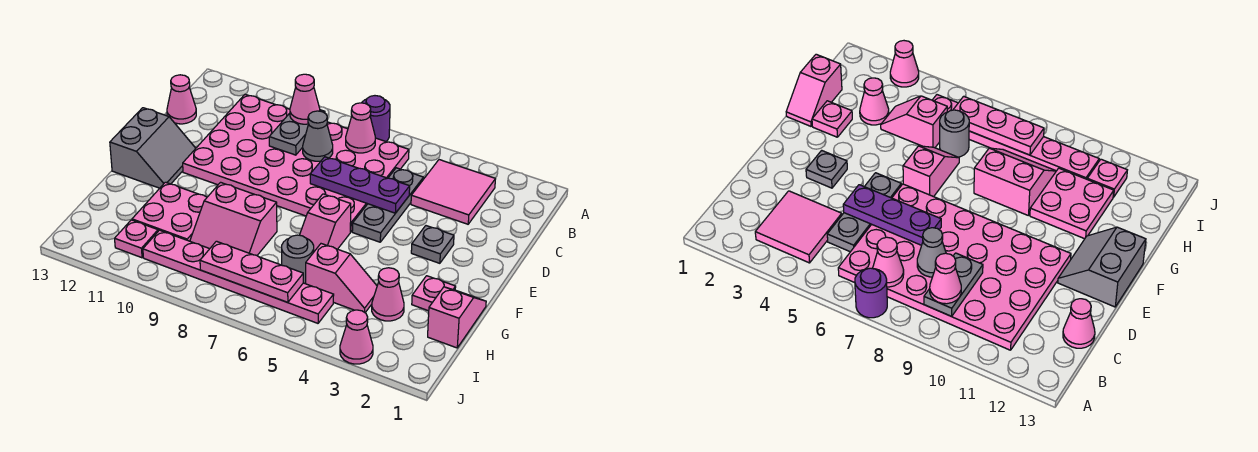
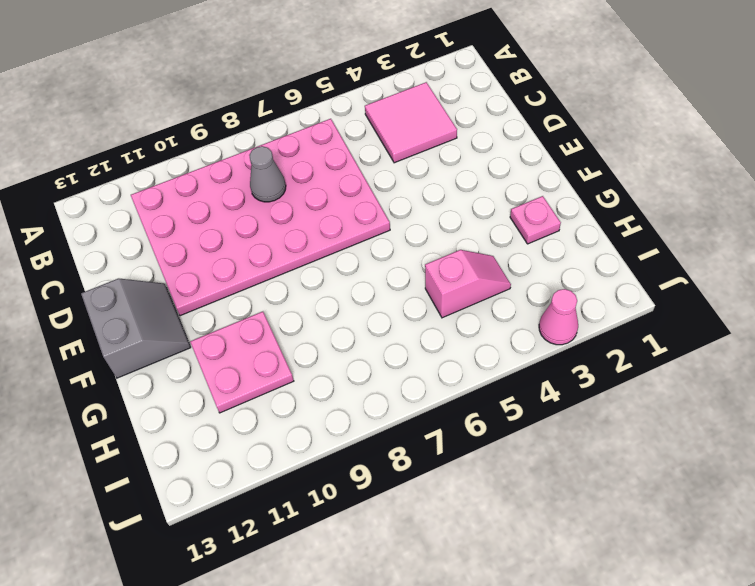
none -> purple 1x1 round brick [362,96,390,141]
none -> grey 1x3 plate [352,168,424,242]
none -> pink 1x1 cone [167,75,196,124]

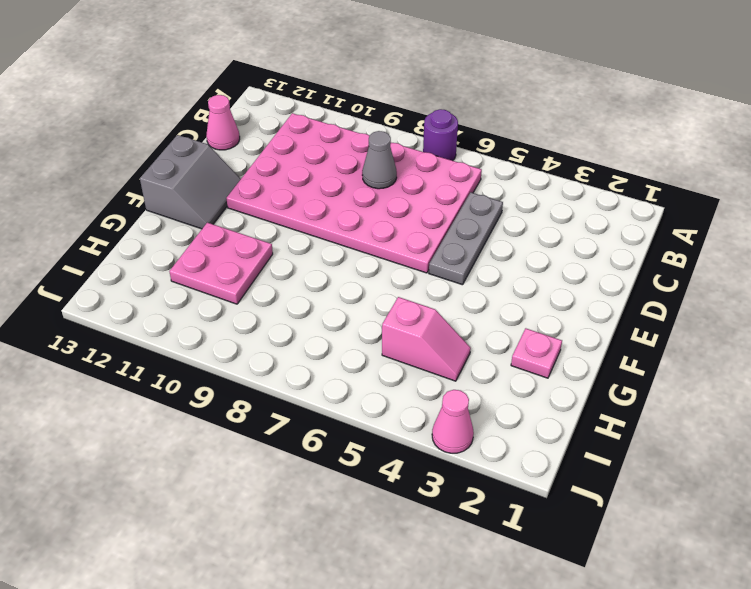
none -> pink 2x2 tile [411,160,495,224]
none -> grey 1x1 plate [411,226,454,263]
none -> pink 1x2 slope [300,194,351,251]

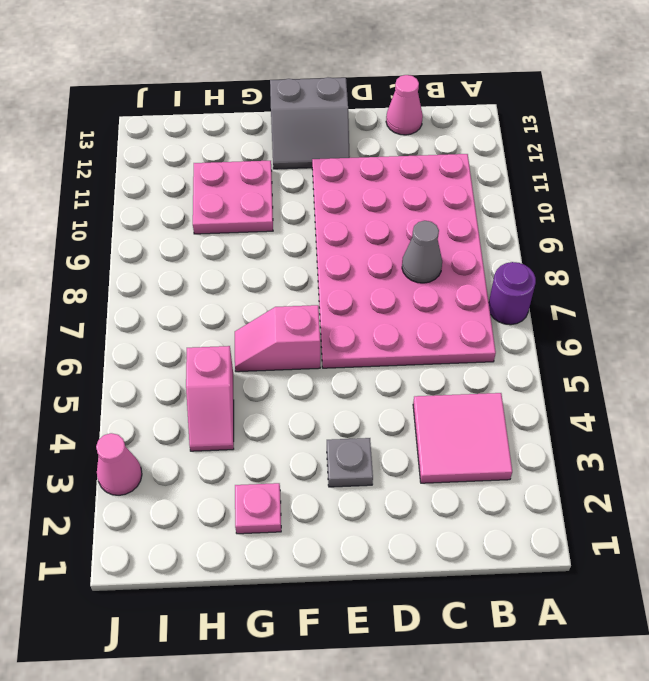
none -> grey 1x3 plate [352,168,424,242]
none -> pink 1x2 slope [428,287,486,348]
none -> pink 2x2 slope [190,182,277,255]

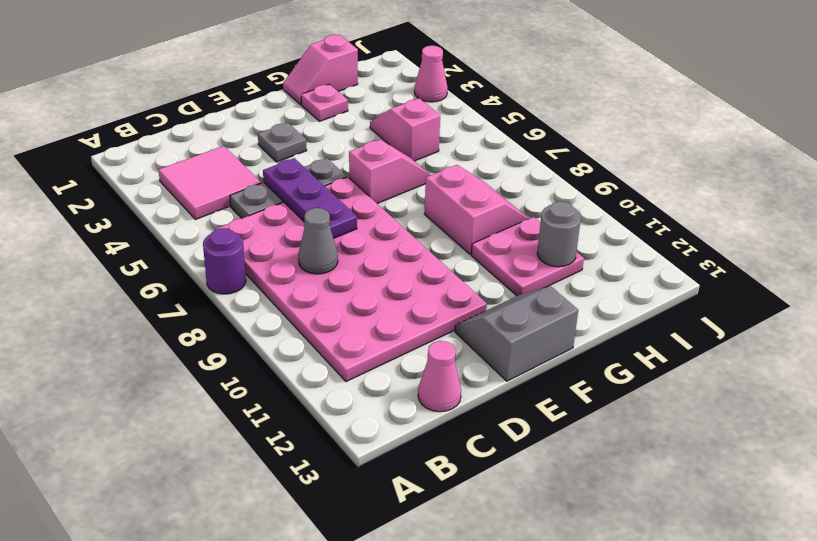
grey 1x1 round brick [537,201,581,267] -> grey 1x1 round brick moved to [282,235,314,284]
none -> pink 1x1 cone [372,268,404,321]
none -> pink 1x6 plate [143,230,334,323]
none -> pink 1x1 plate [115,220,158,258]

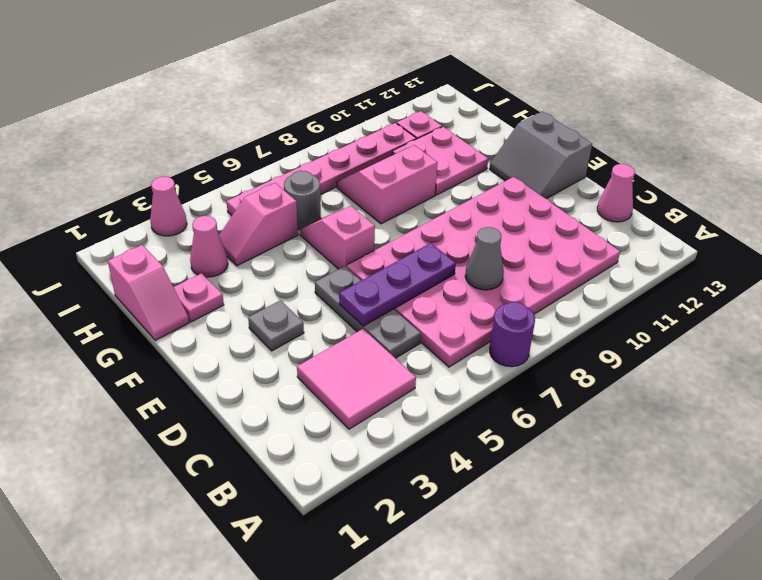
none -> pink 1x1 cone [346,103,375,153]
none -> grey 1x2 plate [269,110,325,155]
none -> pink 1x3 plate [200,241,303,302]

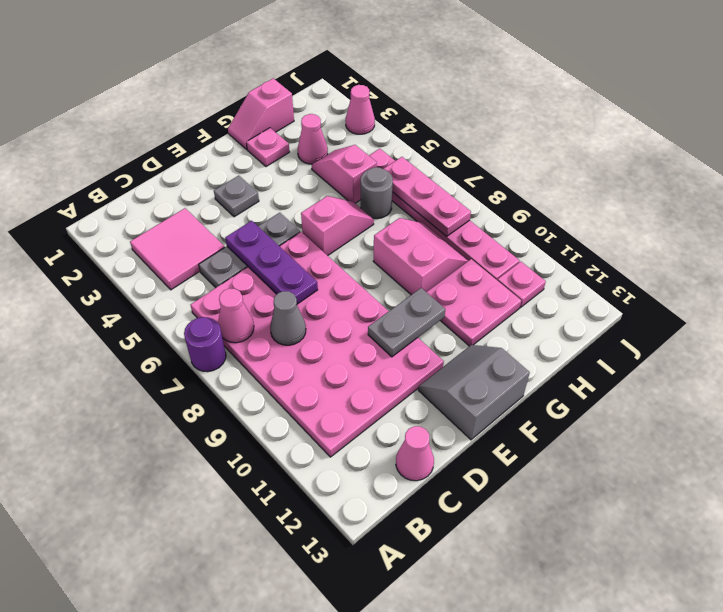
grey 1x2 plate [368,288,445,357] -> grey 1x2 plate moved to [269,110,325,155]
none -> pink 1x1 cone [290,74,320,124]

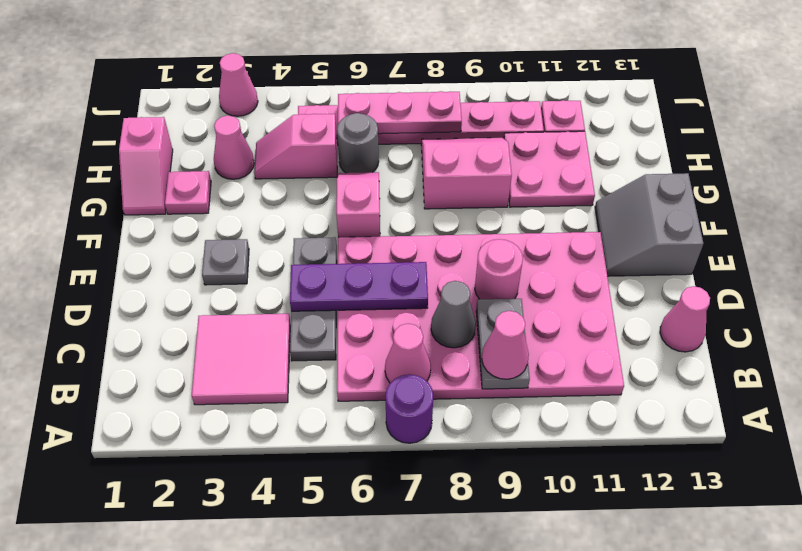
pink 1x1 round brick [475,239,523,299] -> none

